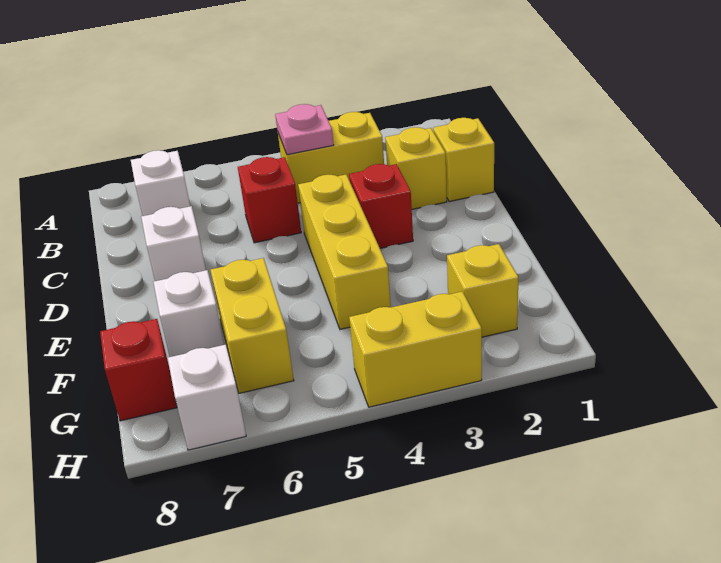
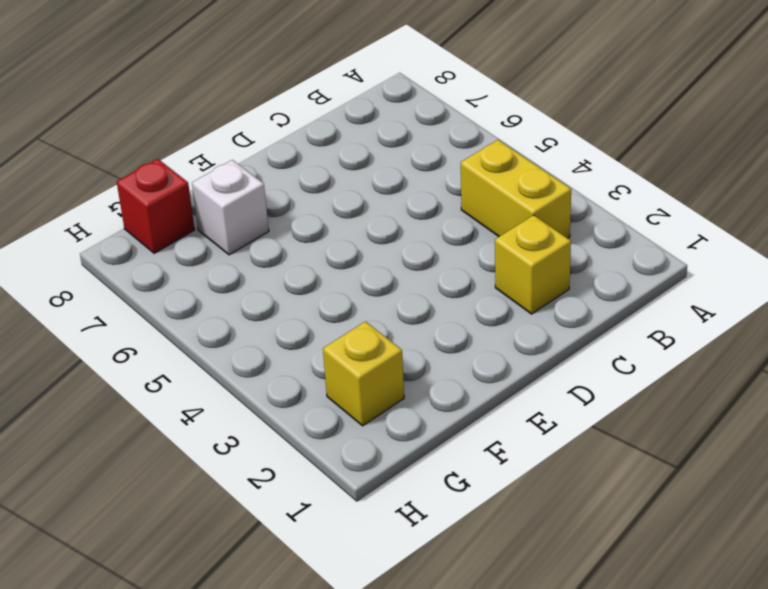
none -> white 1x1 brick [131,150,190,216]
none -> yellow 1x1 brick [433,118,494,202]
none -> red 1x1 brick [238,157,301,243]

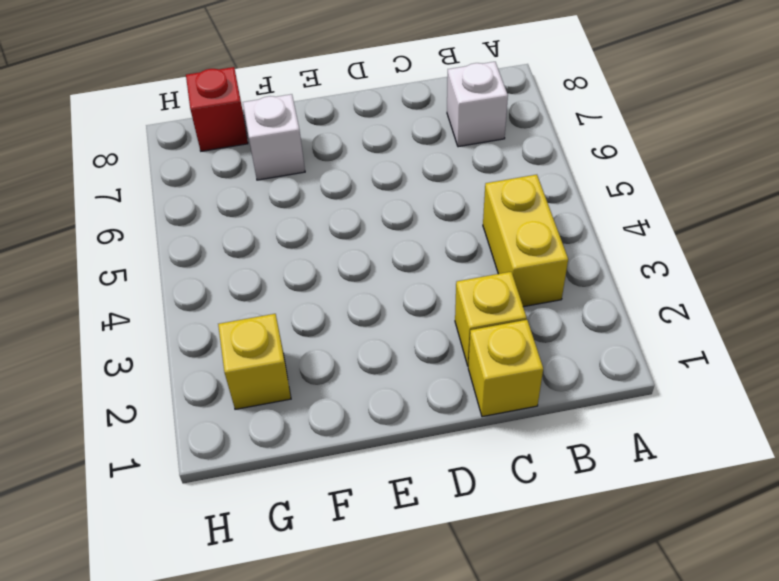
none -> red 1x1 brick [238,157,301,243]
none -> red 1x1 brick [349,164,413,248]
none -> yellow 1x3 brick [298,175,391,329]

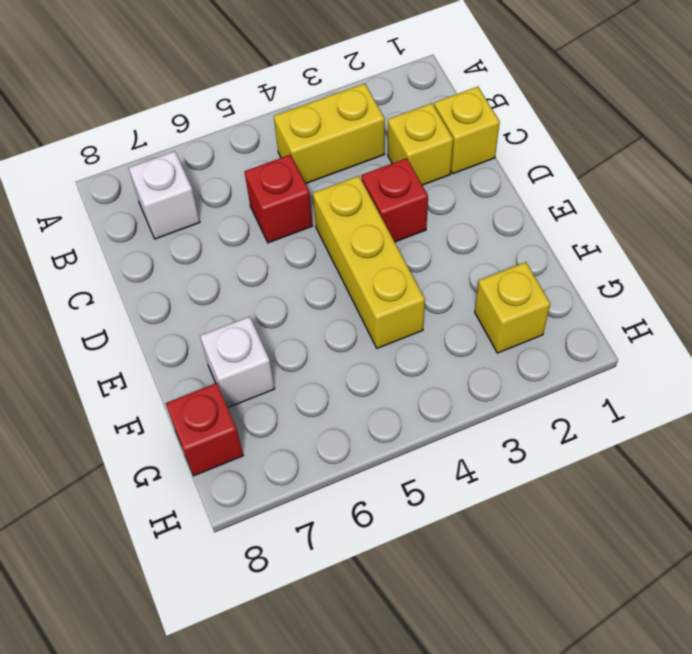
none -> white 1x1 brick [141,206,206,281]
none -> yellow 1x2 brick [211,258,294,393]
none -> yellow 1x2 brick [349,291,482,407]

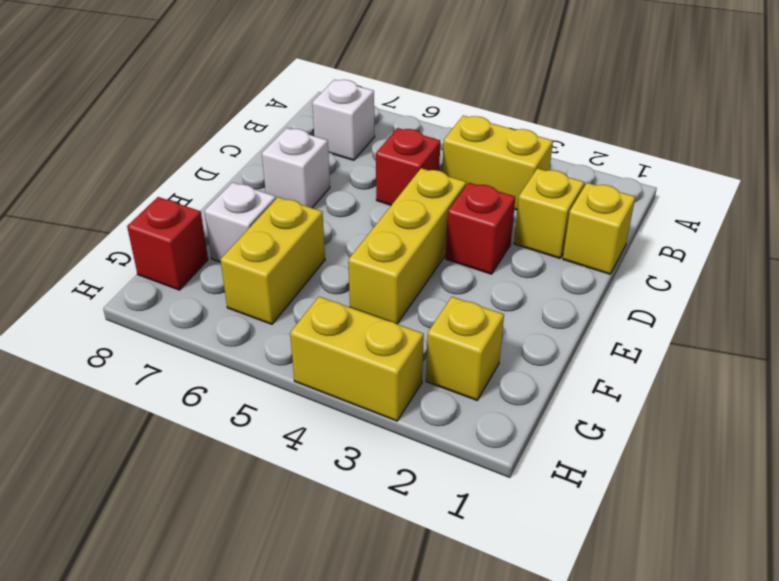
none -> white 1x1 brick [168,345,246,450]
none -> pink 1x1 plate [275,104,334,155]

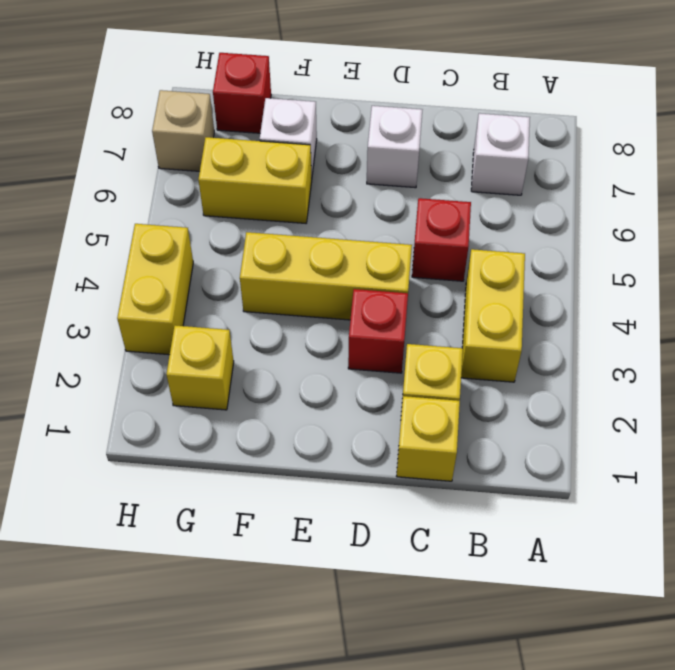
tan 1x1 brick [152,90,214,171] -> white 1x1 brick [168,345,246,450]
none -> pink 1x1 plate [275,104,334,155]

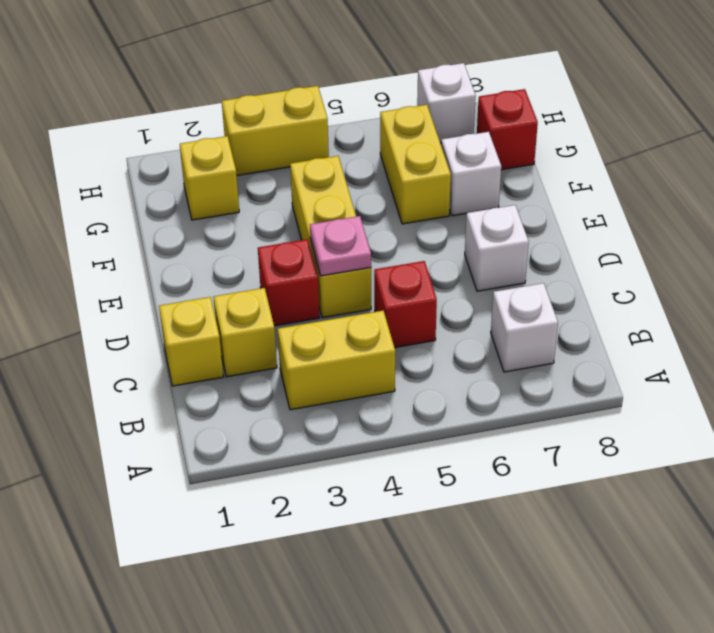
pink 1x1 plate [310,216,371,276] -> pink 1x1 plate moved to [275,104,334,155]

